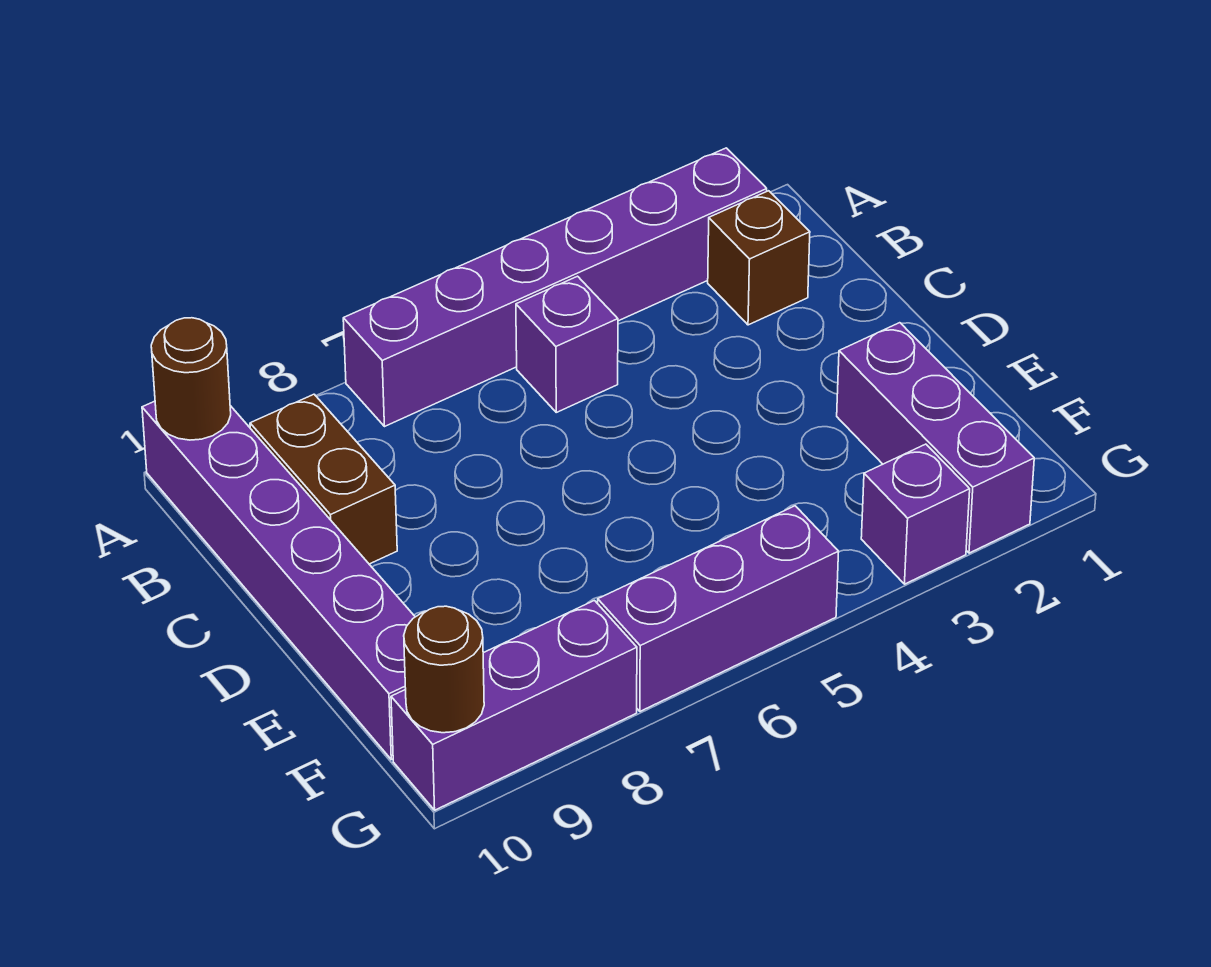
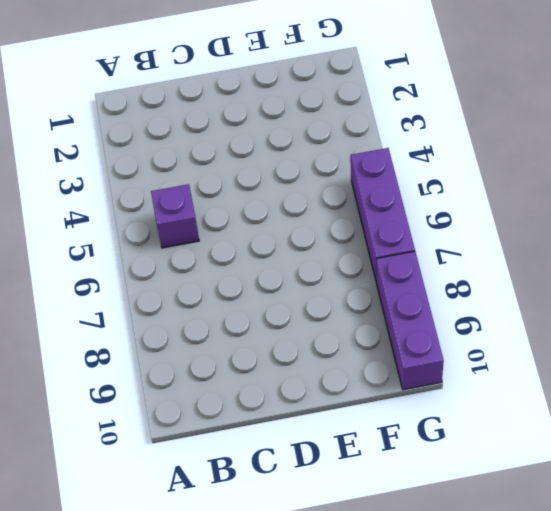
none -> purple 1x6 brick [343,148,767,426]
none -> purple 1x6 brick [142,401,415,760]

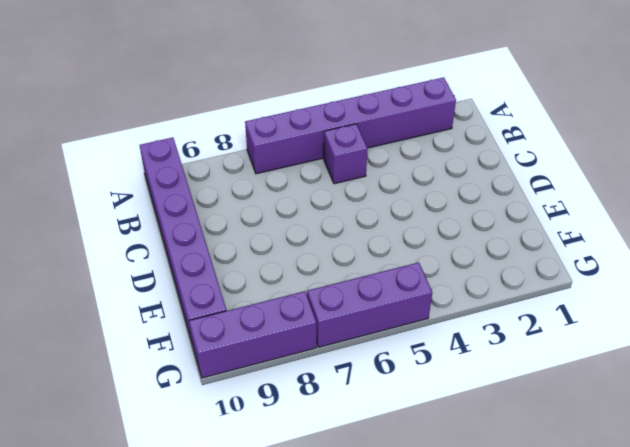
none -> brown 1x1 brick [708,191,810,325]
none -> brown 1x2 brick [250,394,397,564]

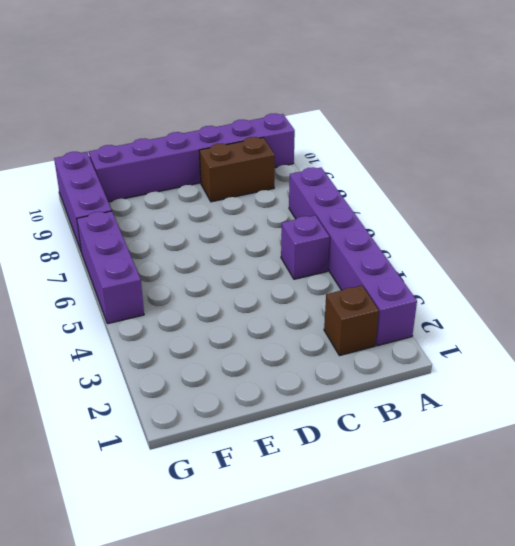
none -> purple 1x3 brick [837,323,1034,553]
none -> purple 1x1 brick [861,444,970,584]

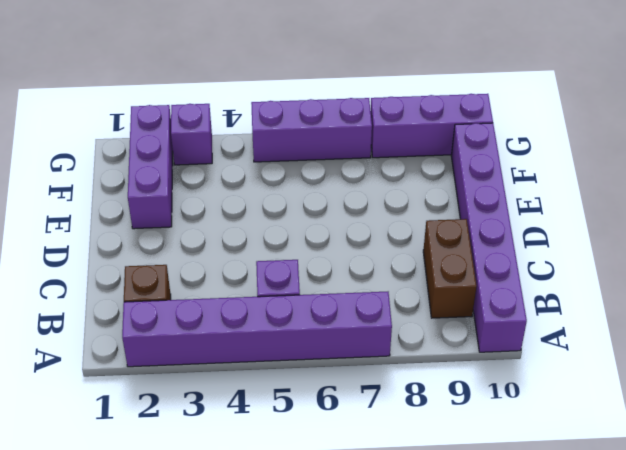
none -> brown 1x1 round brick [151,318,231,440]
none -> brown 1x1 round brick [404,606,484,733]

